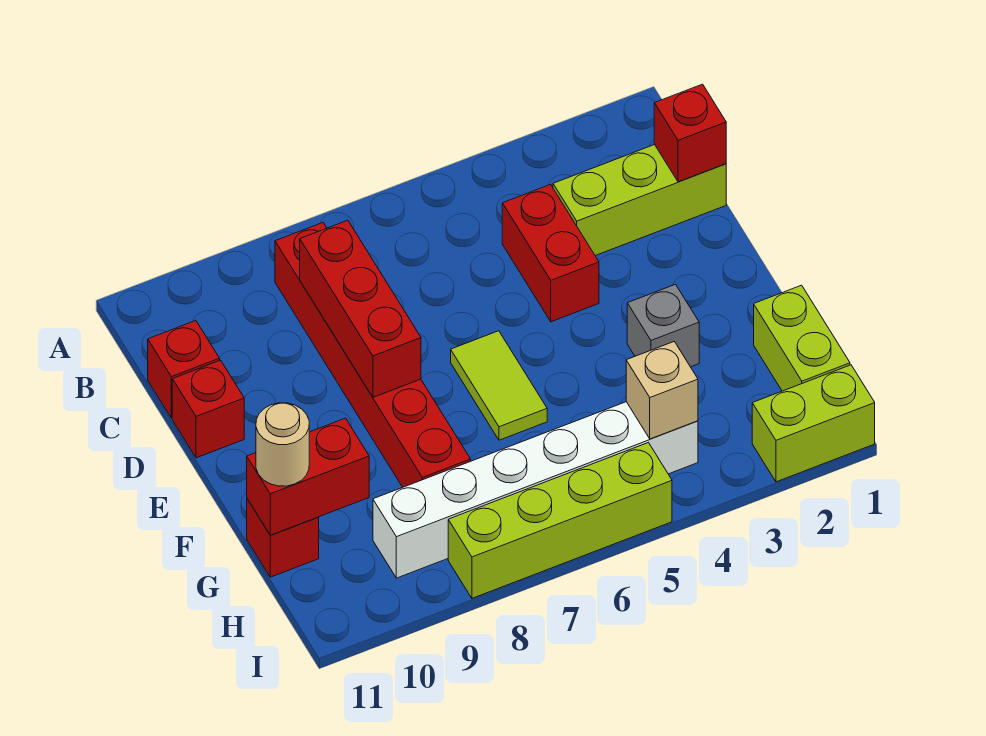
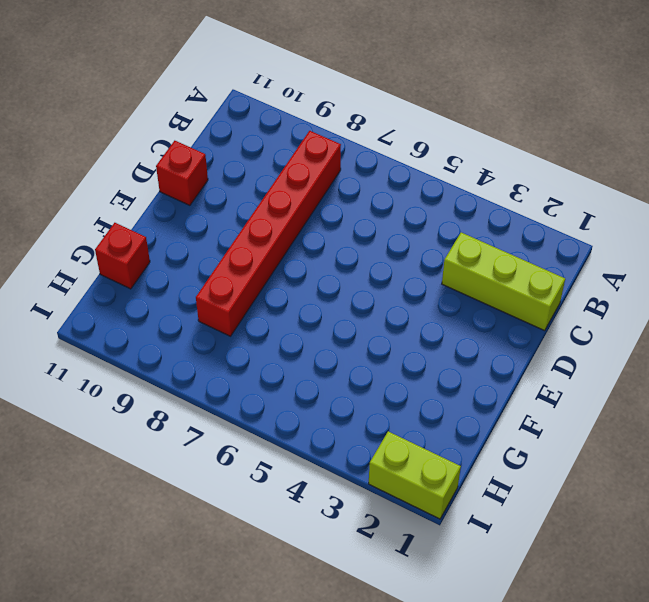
none -> red 1x2 brick [502,185,599,322]
none -> red 1x1 brick [148,321,220,418]
none -> lime 1x2 tile [451,331,547,440]

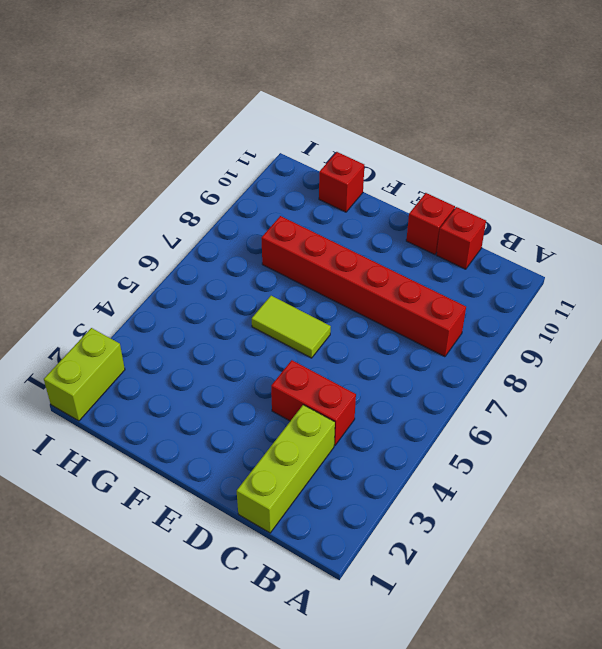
none -> grey 1x1 brick [627,284,699,367]
none -> lime 1x2 brick [754,285,850,391]
none -> white 1x6 brick [373,402,698,578]

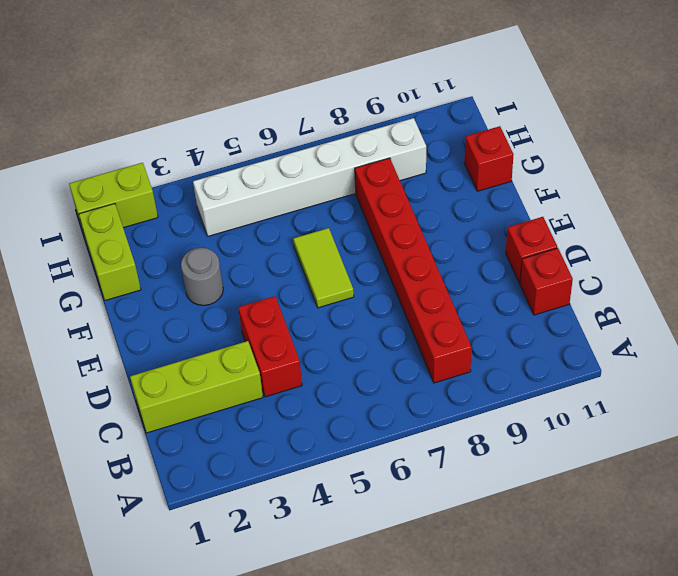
grey 1x1 round brick [181,248,223,305] -> grey 1x1 brick [627,284,699,367]
none -> lime 1x4 brick [448,443,672,598]
none -> red 1x1 brick [654,84,726,182]
none -> red 1x3 brick [300,220,421,397]

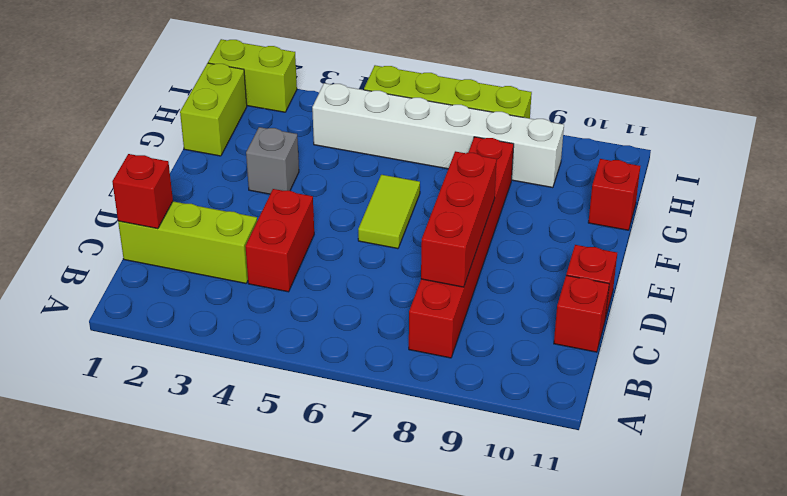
none -> red 1x2 brick [247,418,369,535]
none -> tan 1x1 brick [626,342,698,439]
none -> tan 1x1 round brick [256,403,309,486]

